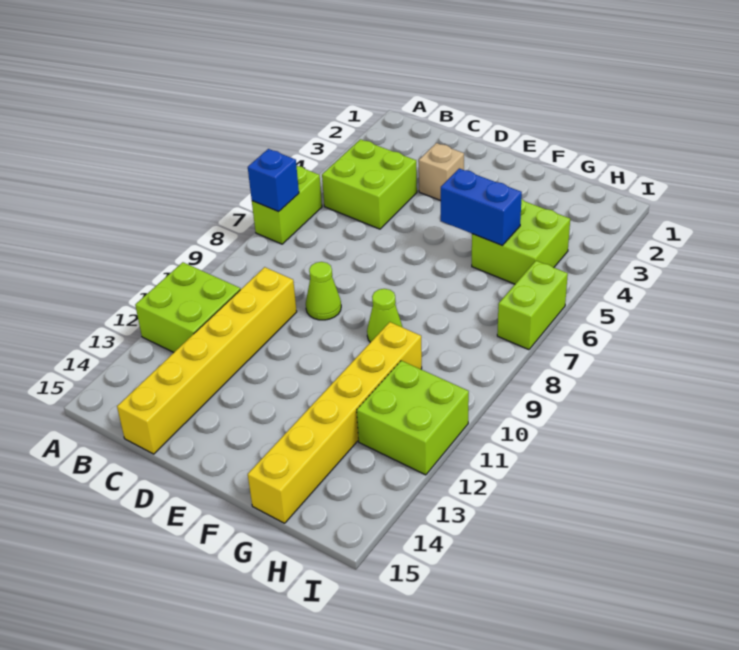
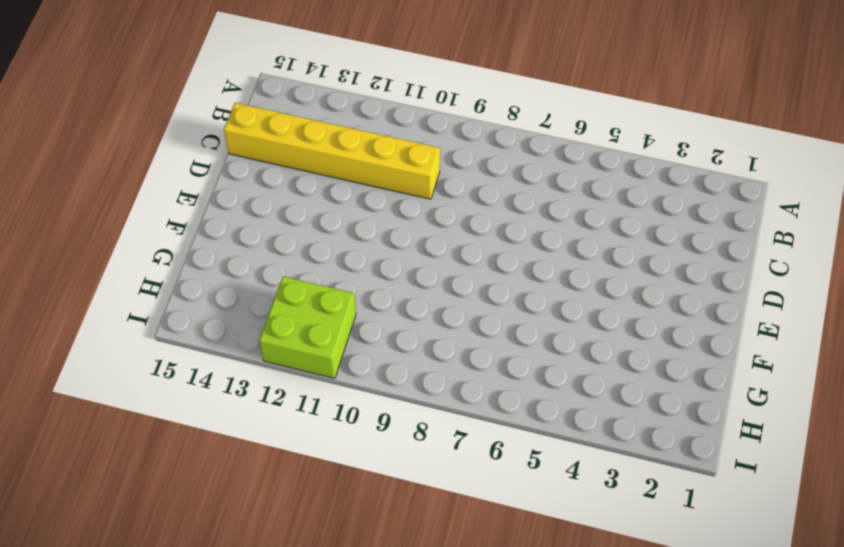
none -> lime 1x2 brick [252,166,322,244]
none -> lime 2x2 brick [135,262,240,352]
none -> lime 2x2 brick [322,139,417,229]

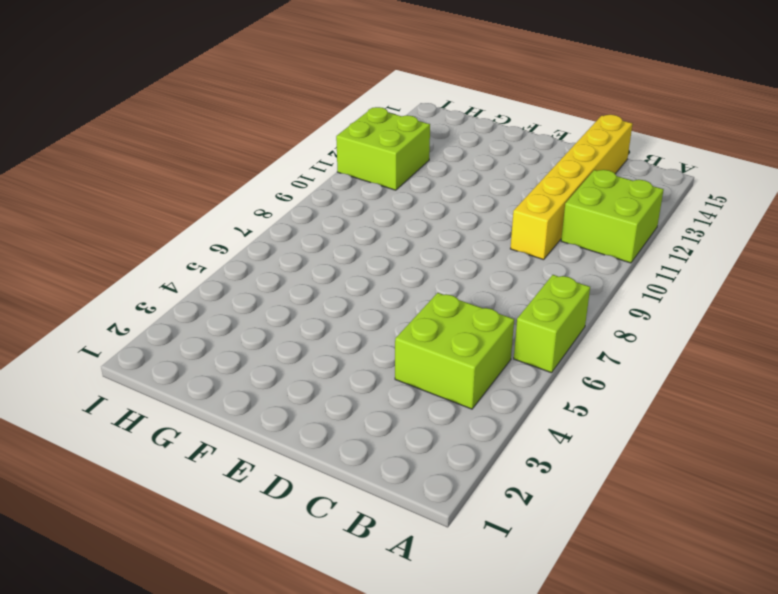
none -> tan 1x1 brick [419,143,464,201]
none -> lime 1x1 cone [306,262,341,320]
none -> lime 1x1 cone [367,289,403,342]

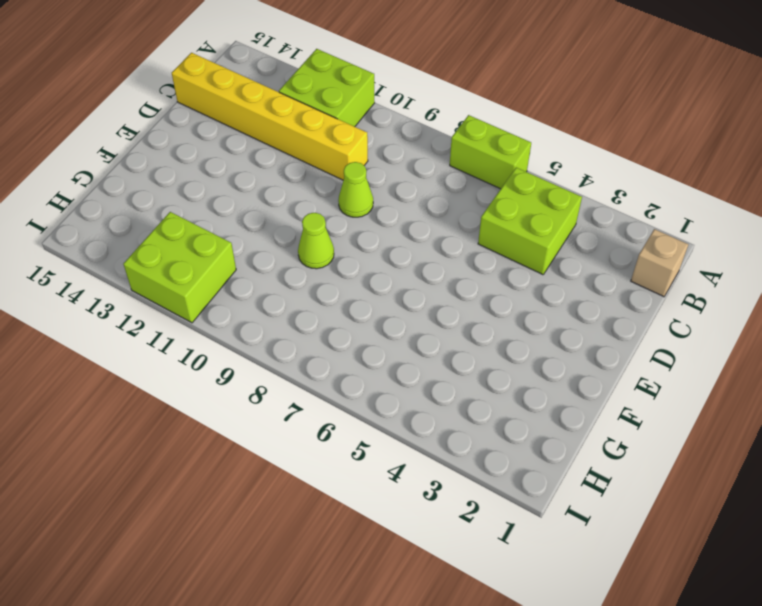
tan 1x1 brick [631,229,689,297] -> tan 1x1 brick moved to [419,143,464,201]
none -> lime 2x2 brick [472,199,570,284]
none -> yellow 1x6 brick [248,322,422,523]
none -> lime 1x2 brick [497,261,568,350]

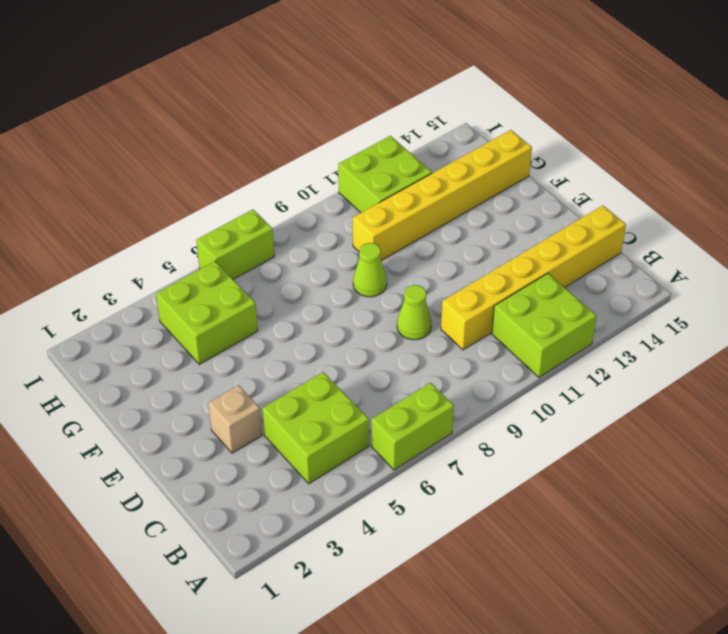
none -> blue 1x1 brick [248,149,299,212]
none -> blue 1x2 brick [441,168,522,245]

